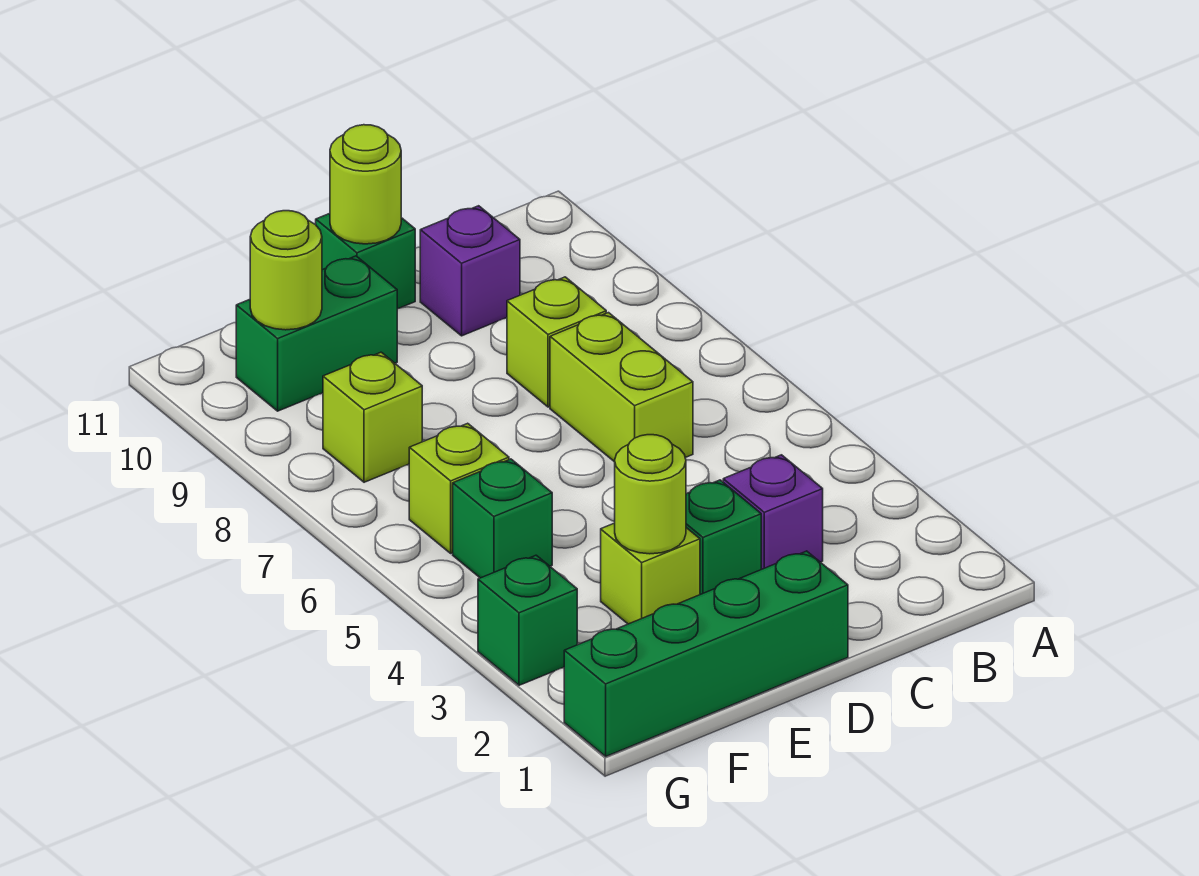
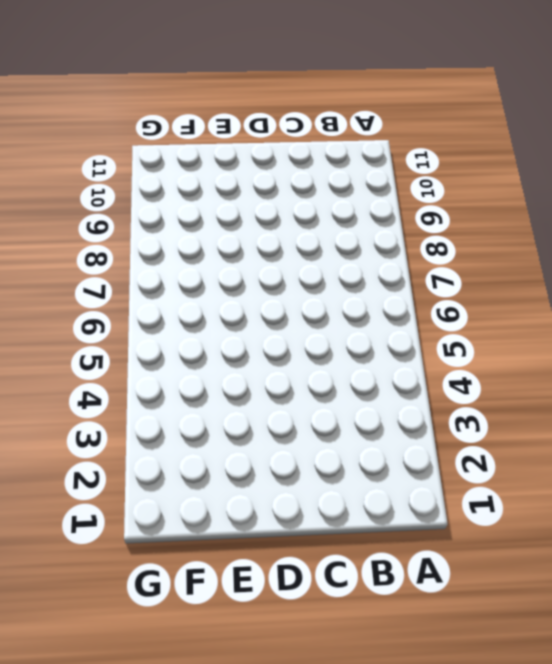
none -> purple 1x1 brick [723,455,823,569]
none -> lime 1x2 brick [550,313,693,462]
none -> lime 1x1 brick [507,277,606,407]

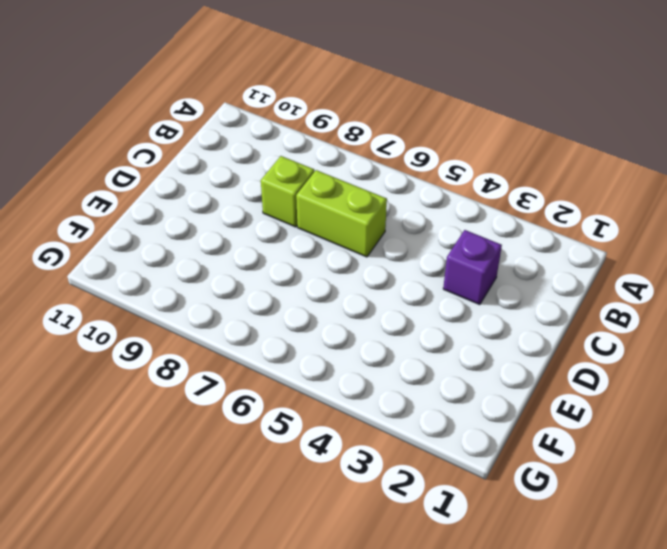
none -> purple 1x1 brick [420,206,520,336]
none -> green 1x4 brick [564,551,848,756]
none -> green 1x1 brick [686,480,761,595]

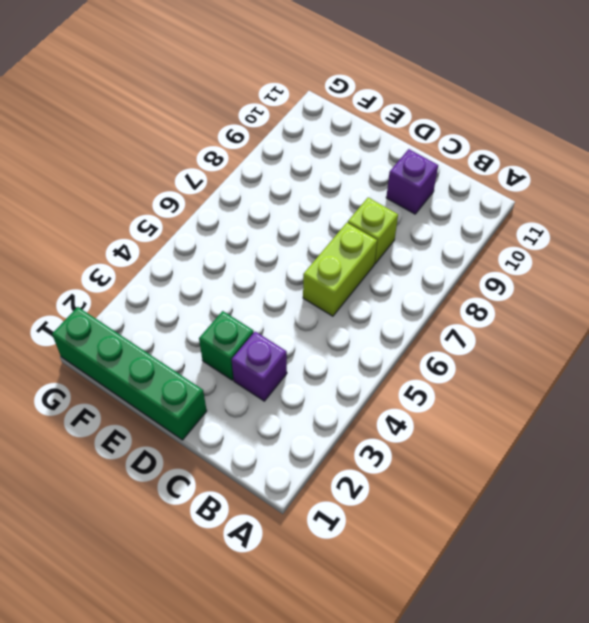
none -> green 1x1 brick [316,213,415,309]
none -> lime 1x1 brick [601,523,700,624]
none -> green 1x2 brick [236,256,397,411]

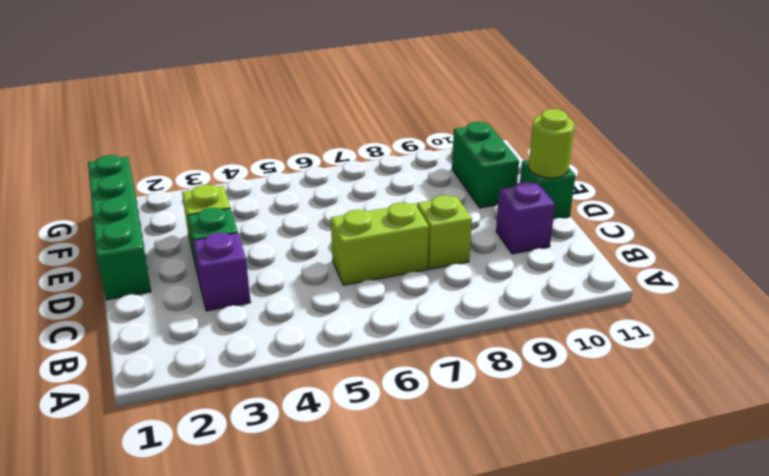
none -> green 1x1 brick [453,459,552,578]
none -> lime 1x1 brick [409,423,509,553]
none -> lime 1x1 brick [323,352,422,482]

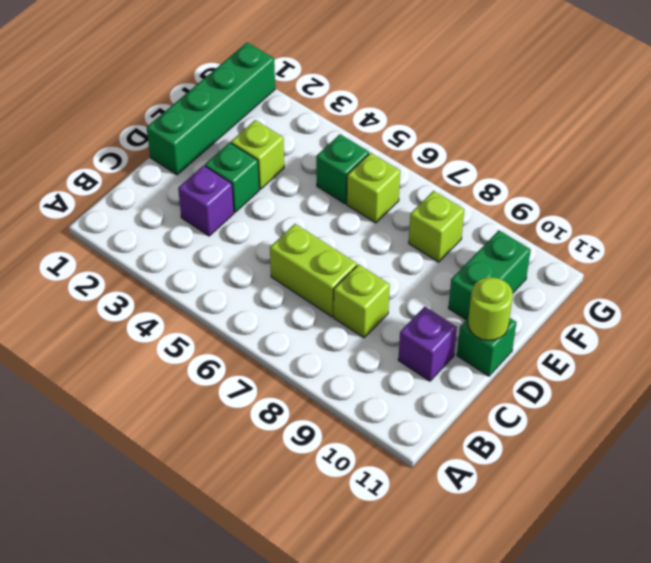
none -> green 1x1 brick [478,555,577,685]
none -> lime 1x1 round brick [615,435,686,554]
none -> lime 1x1 round brick [250,211,322,330]

